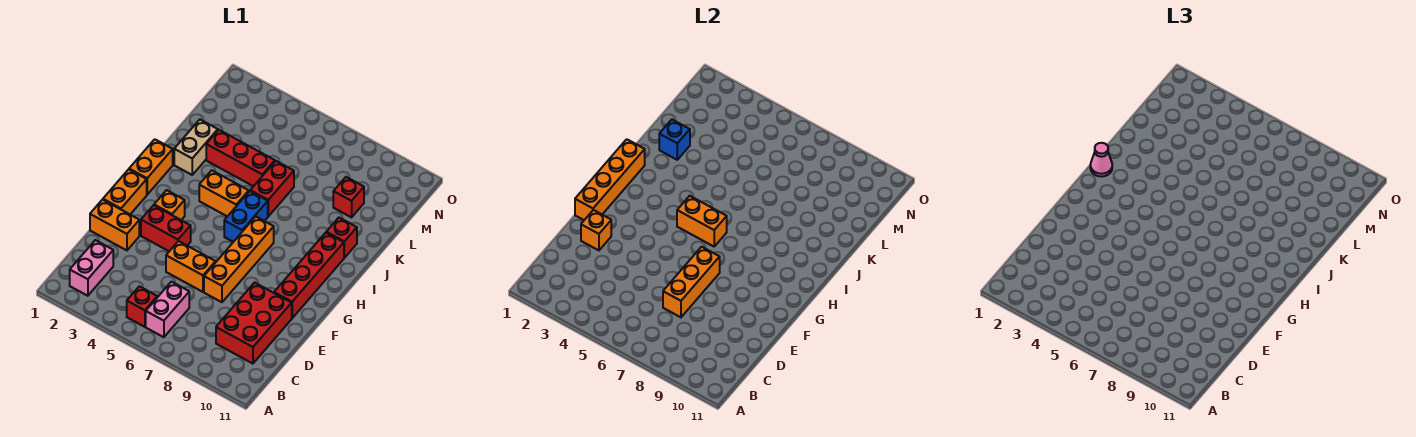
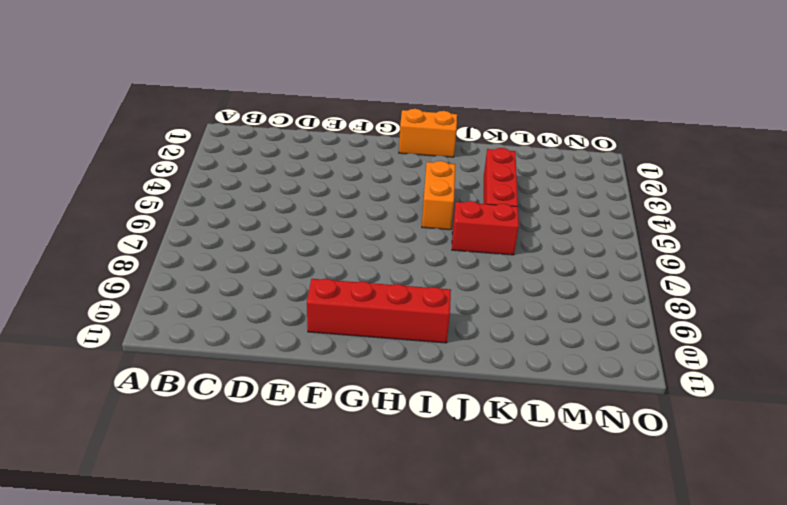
none -> pink 1x2 brick [70,240,113,296]
none -> red 1x1 brick [127,286,157,327]
none -> pink 1x2 brick [146,282,189,337]

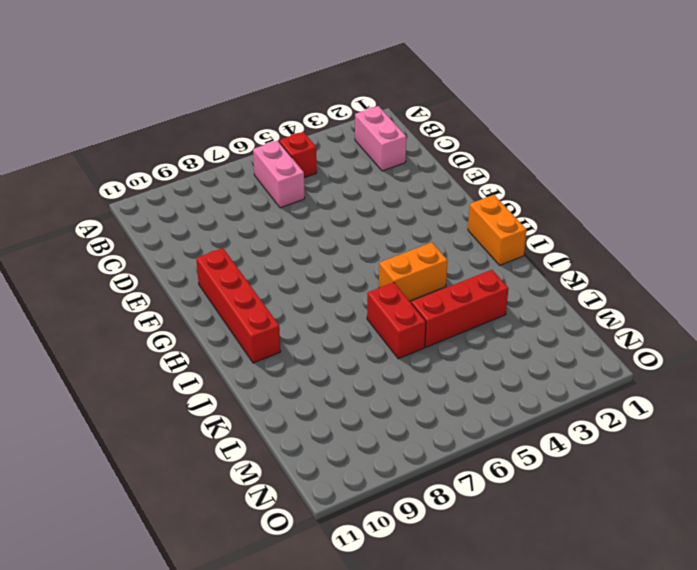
none -> red 2x3 brick [216,283,292,364]
none -> orange 1x2 brick [90,200,139,250]
none -> orange 1x2 brick [166,241,216,292]

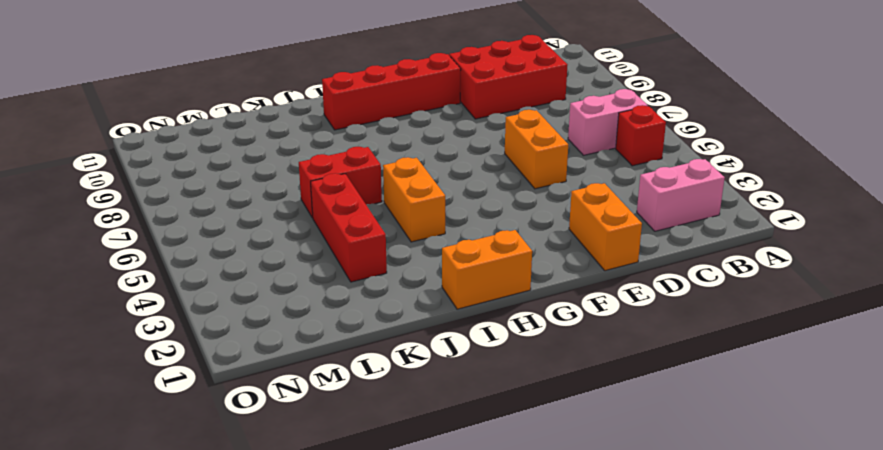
none -> orange 1x4 brick [204,217,274,302]
none -> orange 1x2 brick [103,169,147,214]
none -> red 1x2 brick [141,205,191,251]

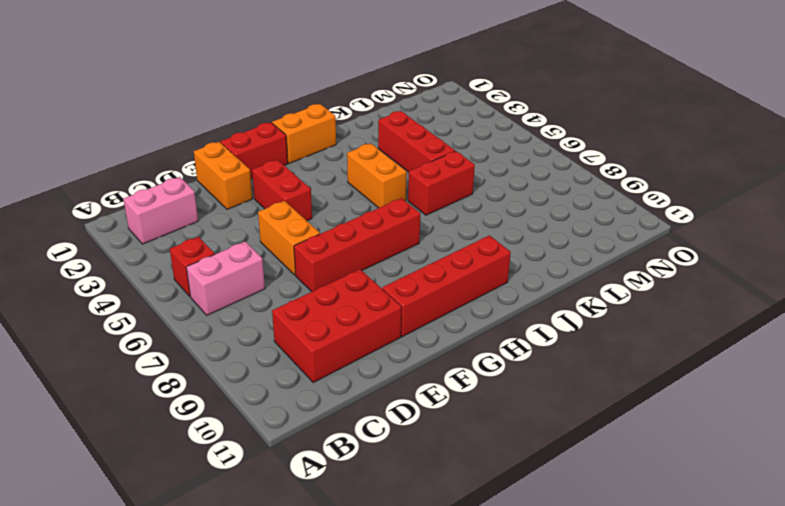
red 1x4 brick [294,198,420,292] -> orange 1x4 brick [204,217,274,302]
red 1x2 brick [220,122,288,179] -> orange 1x2 brick [103,169,147,214]
none -> orange 1x1 brick [154,190,185,220]
none -> blue 1x2 brick [224,191,268,242]
none -> tan 1x2 brick [174,120,218,175]

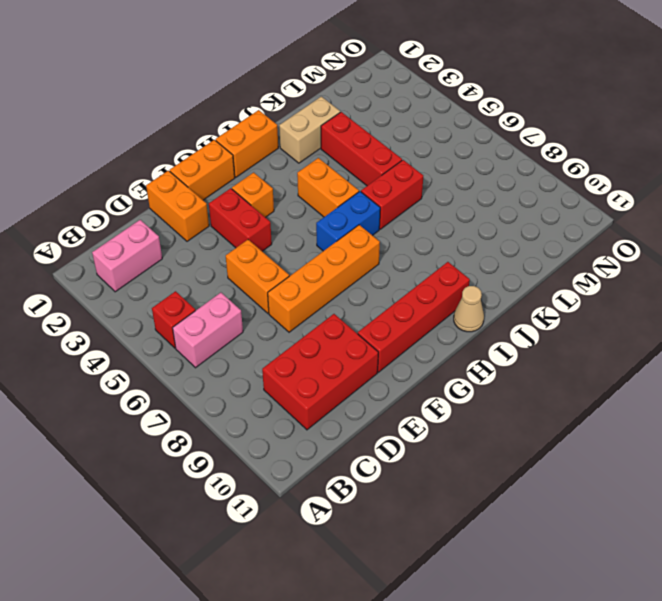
tan 1x1 cone [454,286,484,332] -> none
none -> red 1x1 brick [326,218,357,258]
none -> red 1x1 brick [333,177,364,217]
none -> orange 1x3 brick [663,247,720,317]

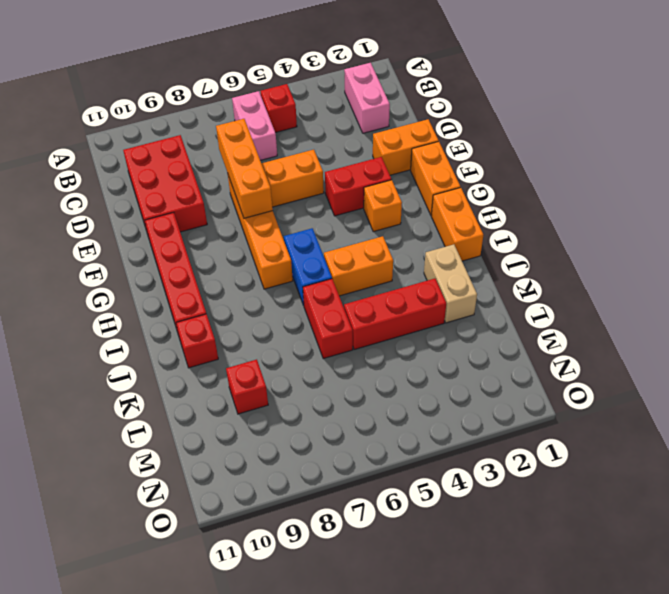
none -> orange 1x1 brick [581,210,611,250]
none -> orange 1x4 brick [575,139,645,220]
none -> orange 1x2 brick [677,196,727,246]

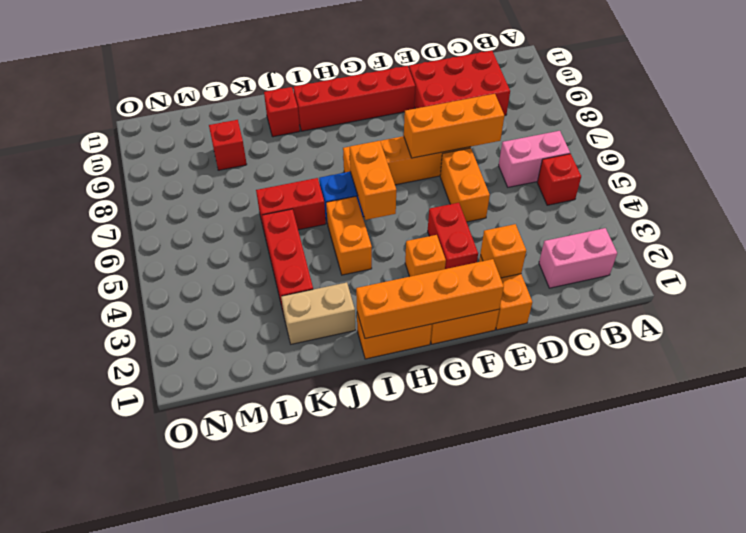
none -> blue 1x1 brick [659,120,690,160]
none -> pink 1x1 cone [1090,143,1112,177]

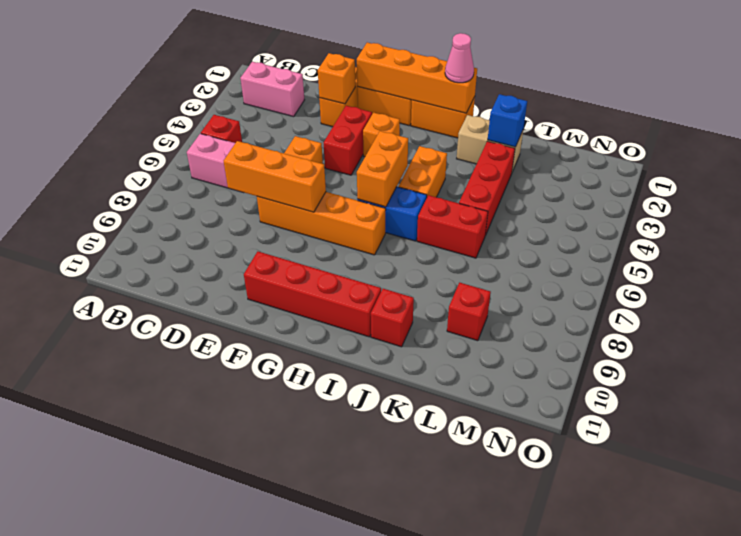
none -> red 2x3 brick [216,283,292,364]

